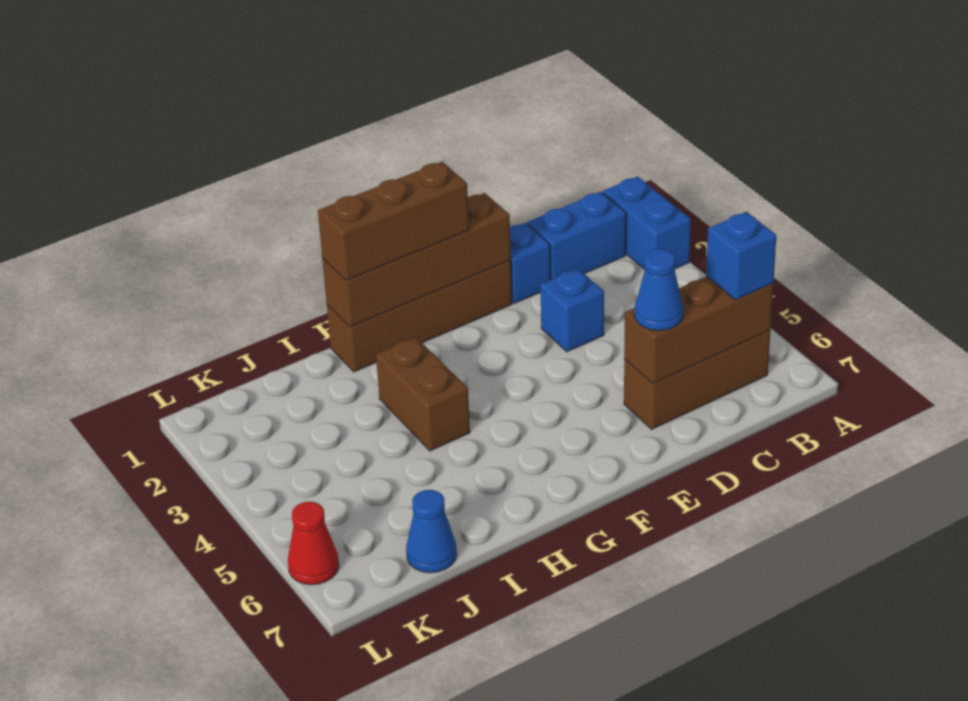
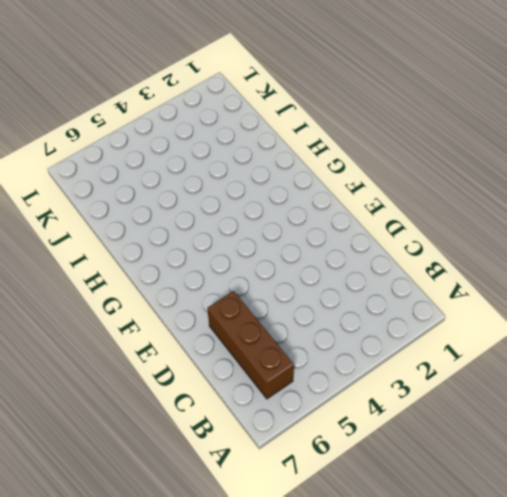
none -> blue 1x2 brick [603,177,691,270]
none -> blue 1x2 brick [527,192,626,280]
none -> blue 1x1 brick [510,223,550,304]

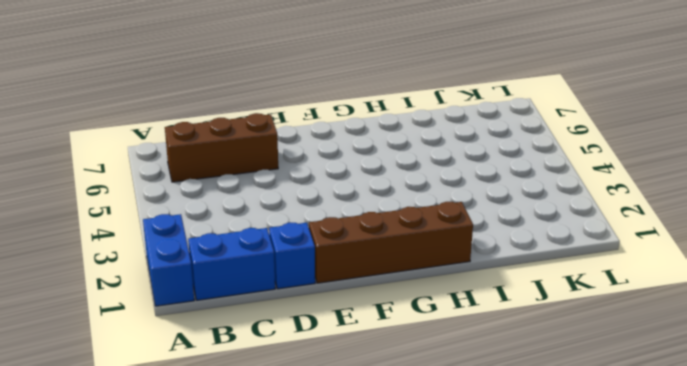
none -> blue 1x1 brick [540,269,604,352]
none -> brown 1x2 brick [376,337,470,451]
none -> blue 1x1 cone [406,490,457,573]

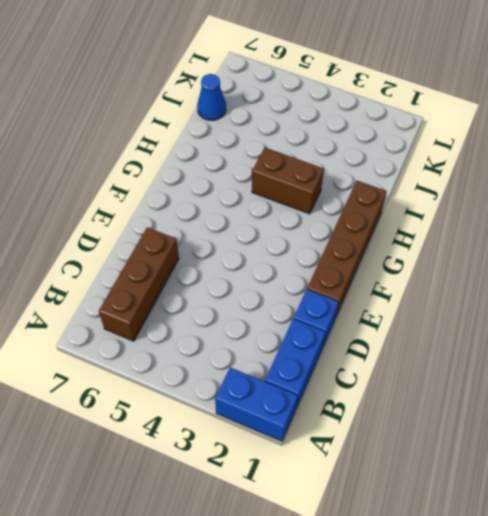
none -> blue 1x1 brick [540,269,604,352]
none -> red 1x1 cone [288,502,339,585]
none -> brown 1x3 brick [624,276,773,384]

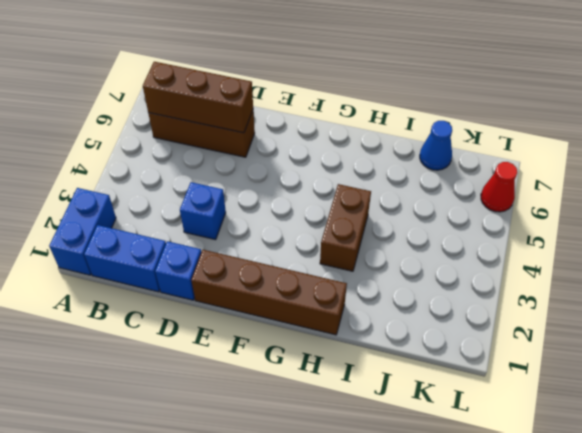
none -> brown 1x4 brick [322,193,511,327]
none -> blue 1x1 brick [706,212,776,300]
none -> blue 1x1 cone [634,249,683,331]

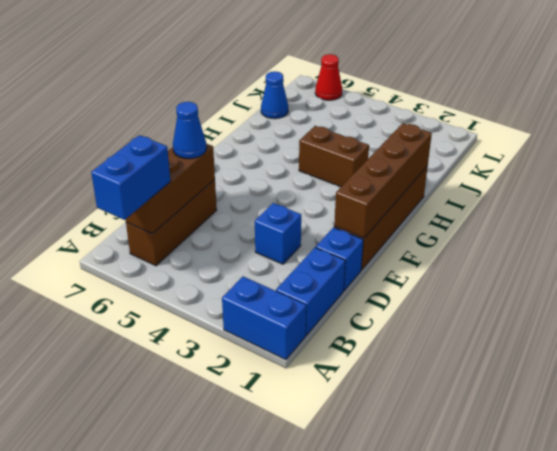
blue 1x2 brick [91,135,171,220] -> blue 1x1 brick [706,212,776,300]
none -> brown 1x3 brick [318,162,469,280]

